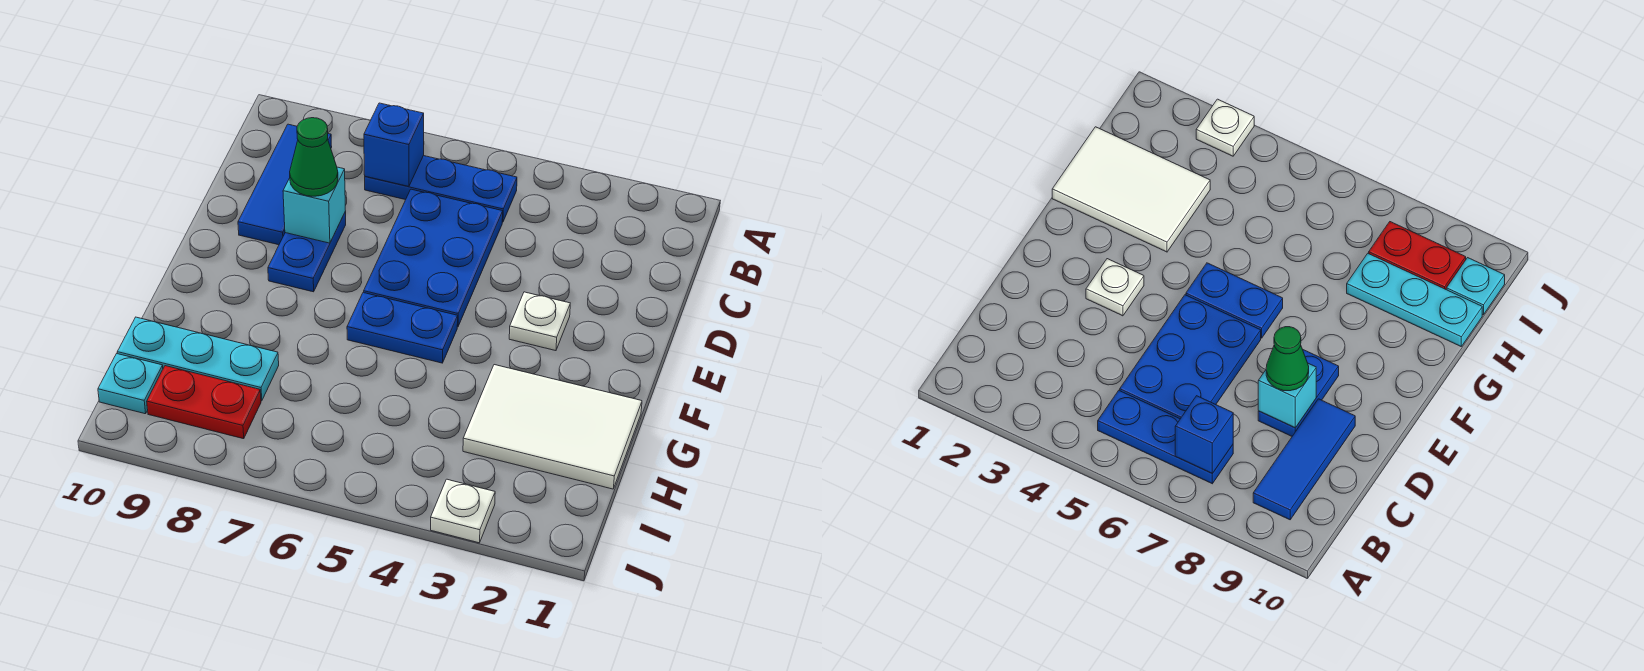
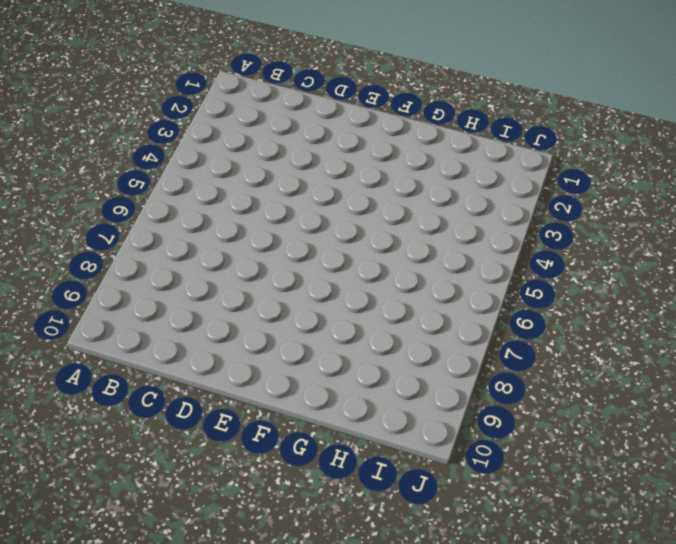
none -> blue 1x3 plate [365,156,517,222]
none -> blue 1x3 tile [238,124,332,245]
none -> blue 2x3 plate [364,189,503,327]

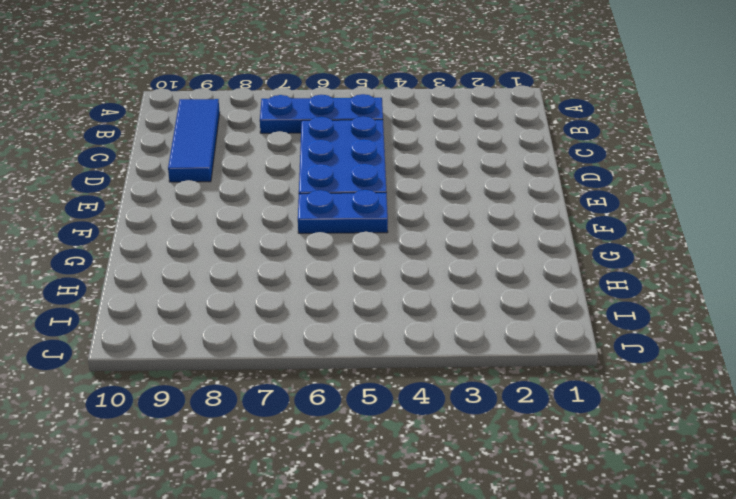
none -> blue 1x2 plate [268,212,346,292]
none -> white 1x1 plate [509,292,570,351]
none -> white 2x3 tile [463,365,642,489]

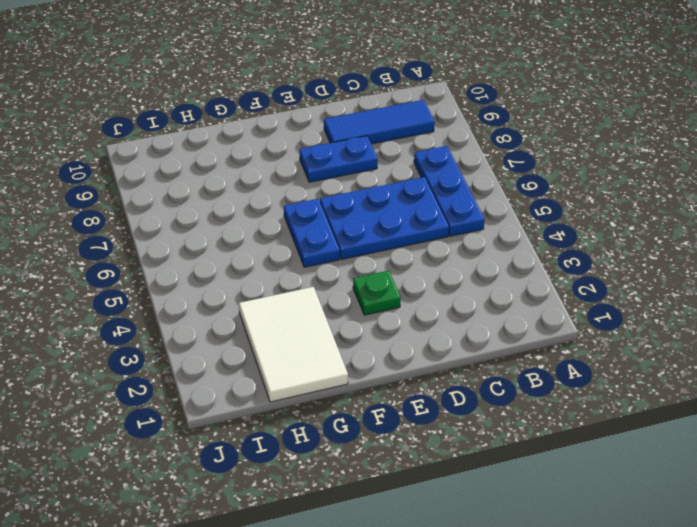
green 1x1 plate [353,271,401,315] -> white 1x1 plate [509,292,570,351]
none -> cyan 1x3 plate [117,317,279,401]
none -> red 1x2 plate [147,366,261,439]
none -> cyan 1x1 plate [98,354,163,414]

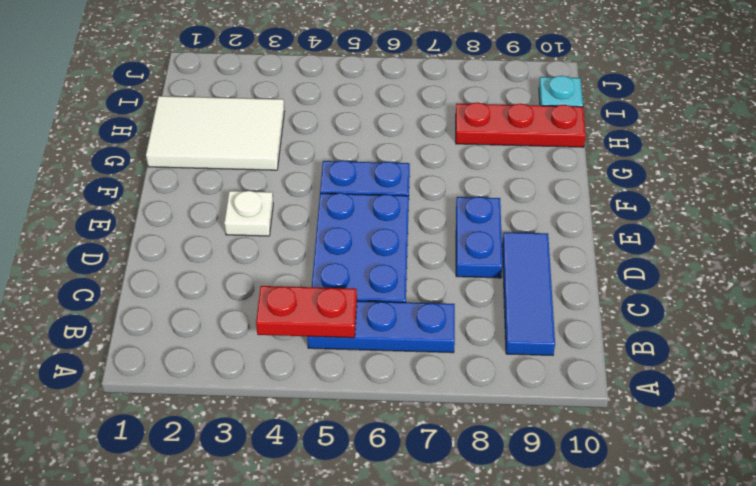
red 1x2 plate [256,286,357,338] -> red 1x2 plate moved to [147,366,261,439]
red 1x3 plate [456,102,586,147] -> cyan 1x3 plate [117,317,279,401]
none -> white 1x1 plate [431,479,495,543]
none -> blue 1x1 brick [364,103,424,186]
none -> cyan 1x1 brick [283,167,345,243]

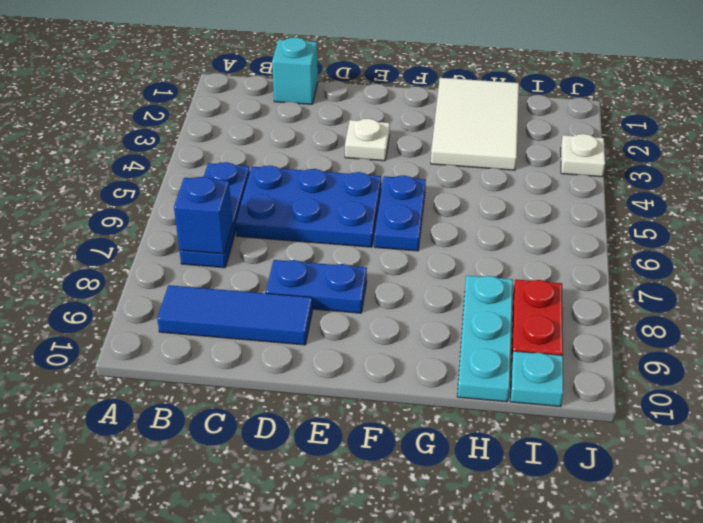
cyan 1x1 brick [272,37,318,104] -> cyan 1x1 brick moved to [283,167,345,243]
none -> green 1x1 cone [290,118,338,196]

